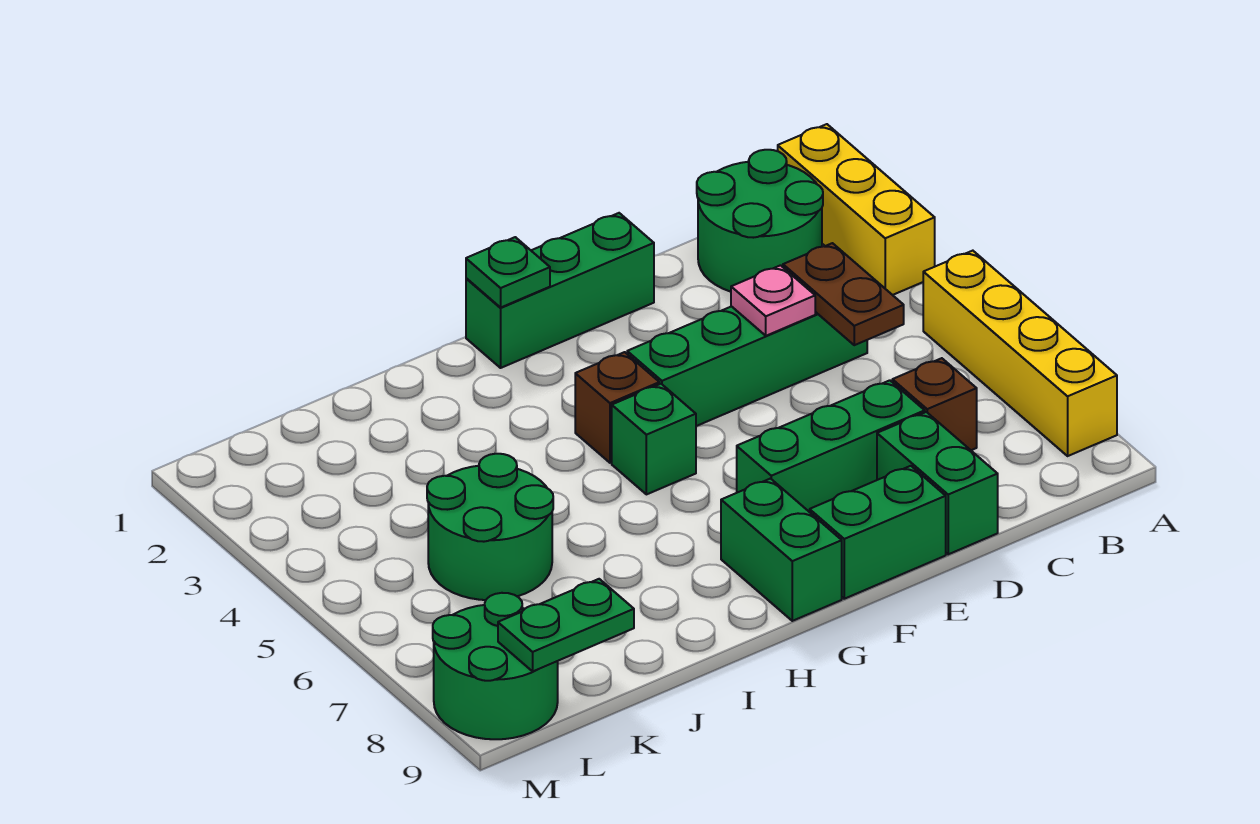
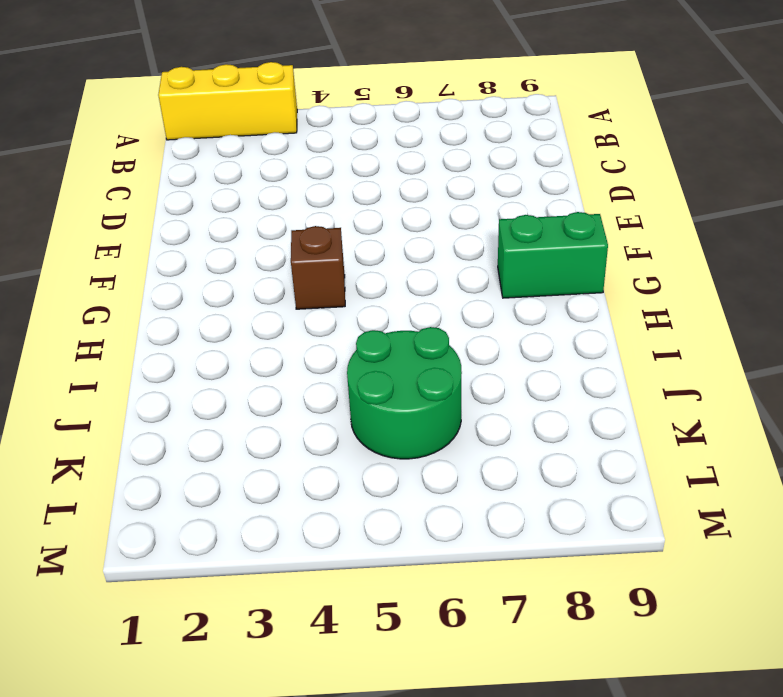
none -> yellow 1x4 brick [923,251,1117,456]
none -> green 2x2 round brick [697,150,823,292]
none -> green 1x4 brick [627,306,867,426]

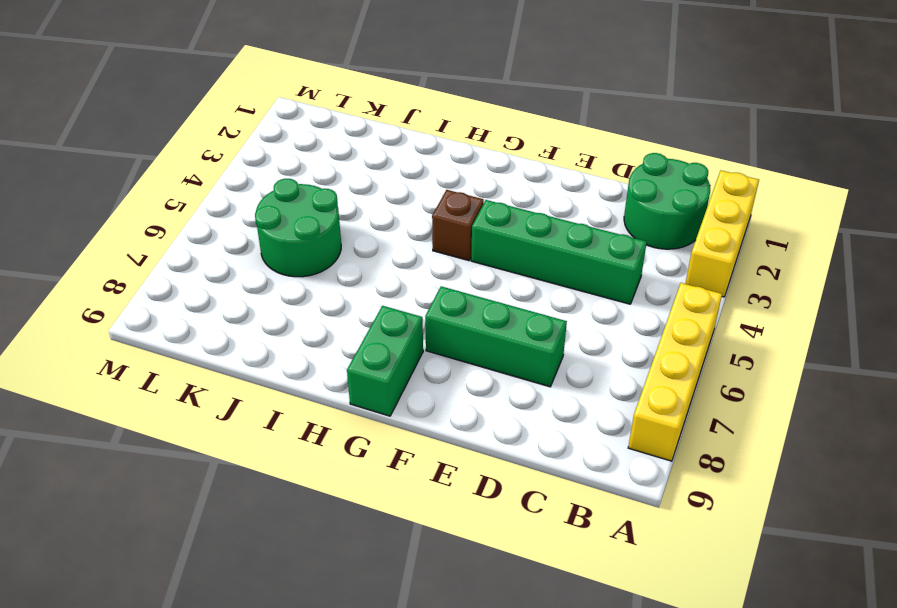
none -> brown 1x1 brick [892,358,977,450]
none -> green 1x2 brick [877,412,998,554]
none -> green 1x3 brick [466,213,654,368]

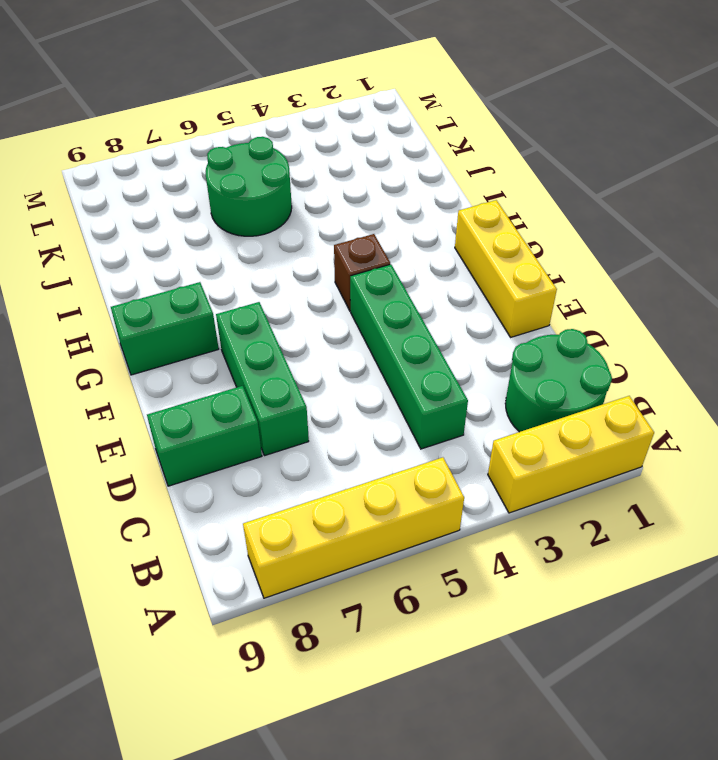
yellow 1x3 brick [455,200,557,337] -> green 1x3 brick [466,213,654,368]
none -> brown 1x1 brick [892,358,977,450]
none -> green 1x2 brick [810,466,946,599]
none -> green 1x1 brick [612,384,696,494]

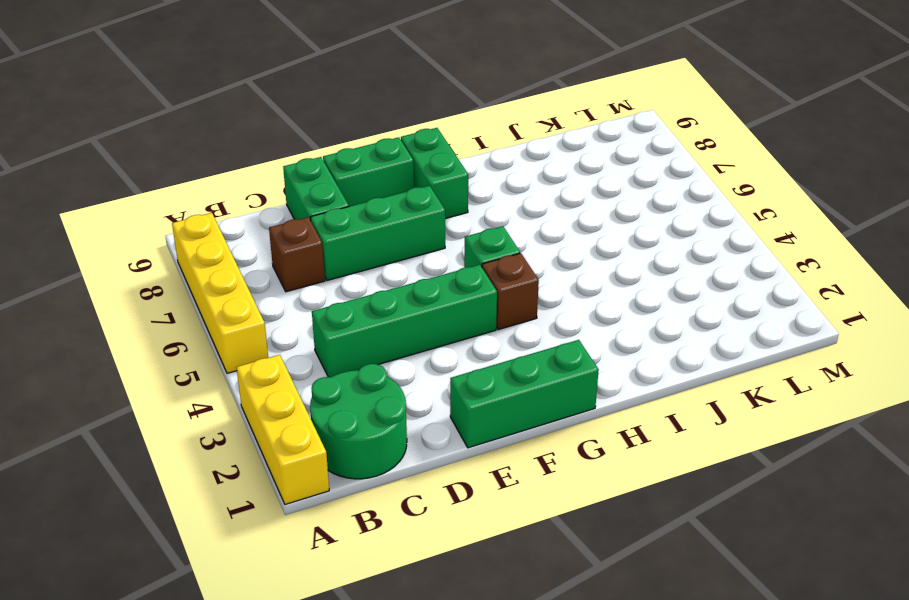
none -> green 2x2 round brick [427,454,553,600]
none -> green 2x2 round brick [433,593,558,739]
none -> brown 1x2 plate [783,243,904,345]

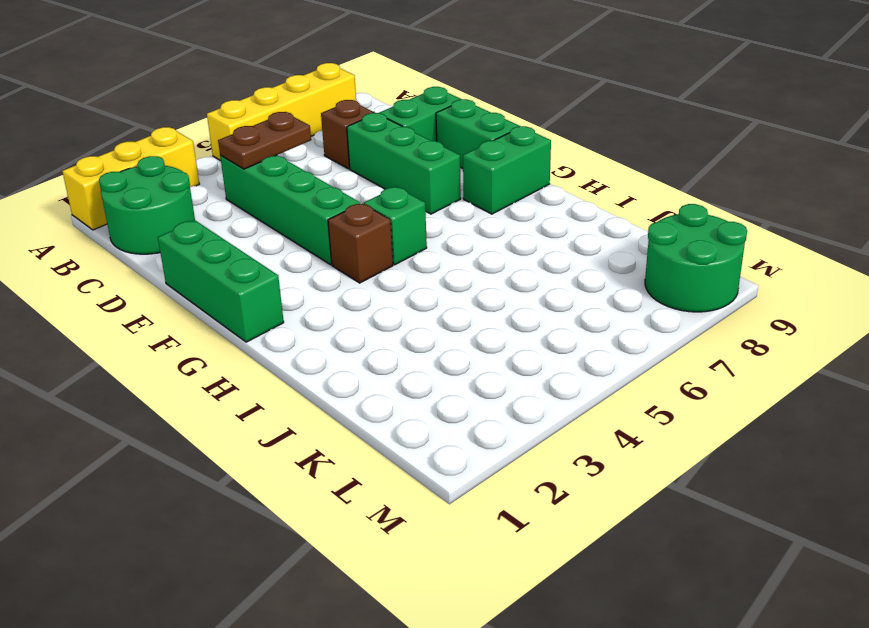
none -> green 2x2 round brick [427,454,553,600]
none -> pink 1x1 plate [731,265,815,336]
none -> green 1x1 plate [466,237,550,307]

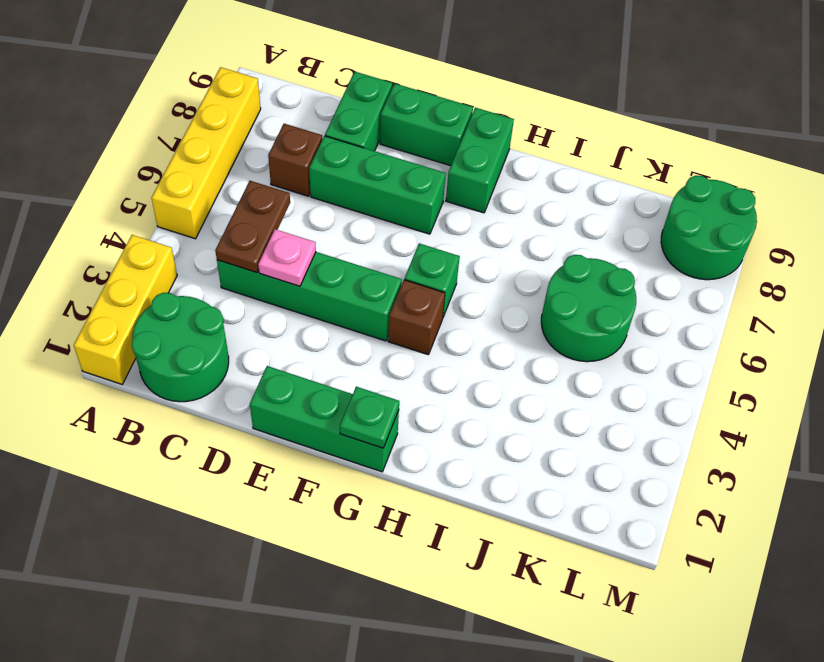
none -> green 1x2 plate [498,579,634,671]

